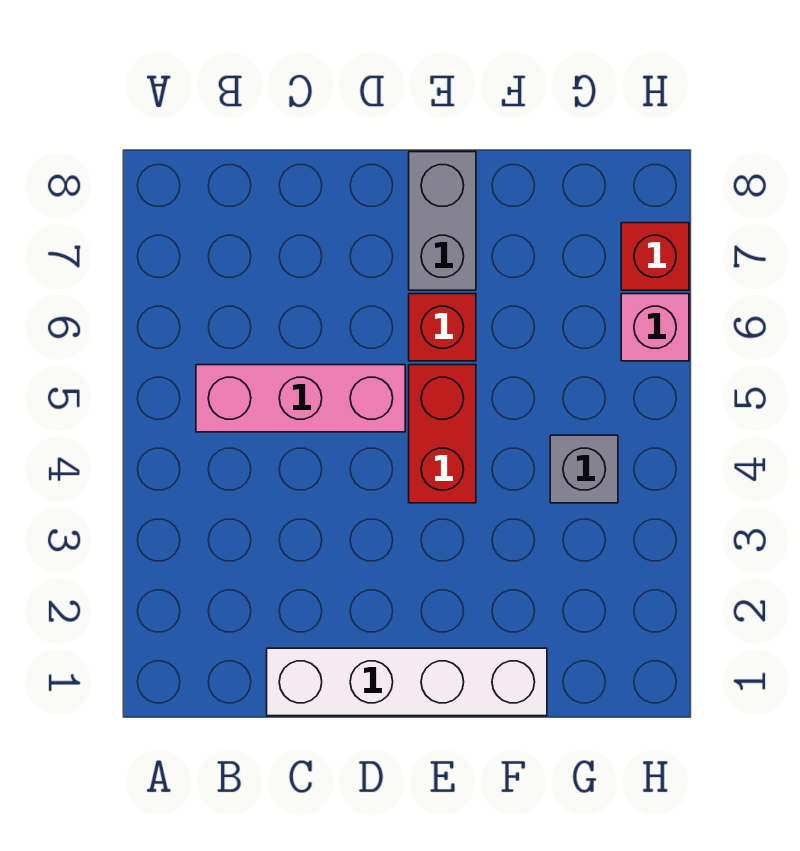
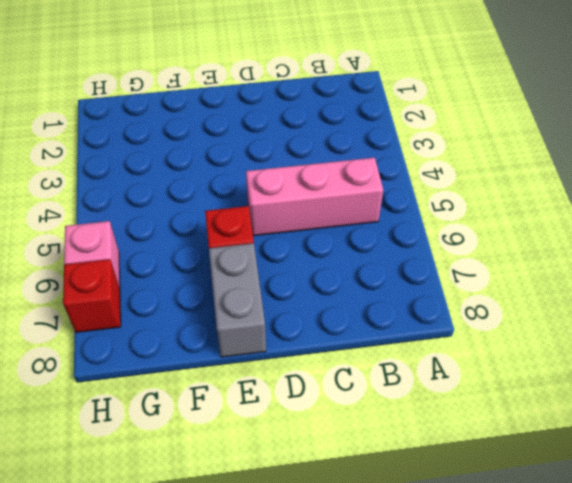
none -> white 1x4 brick [267,648,547,716]
none -> red 1x2 brick [409,365,476,503]

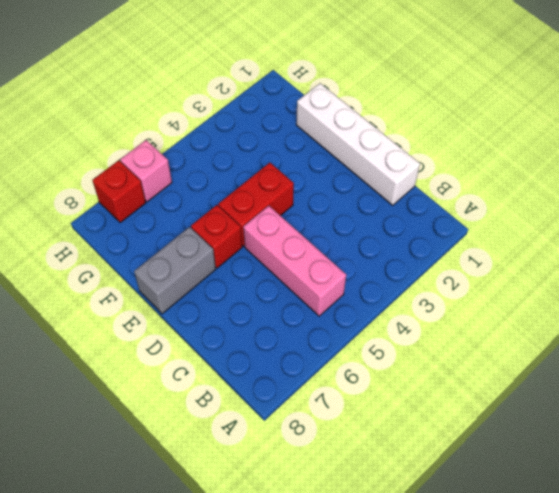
none -> grey 1x1 brick [550,435,618,503]

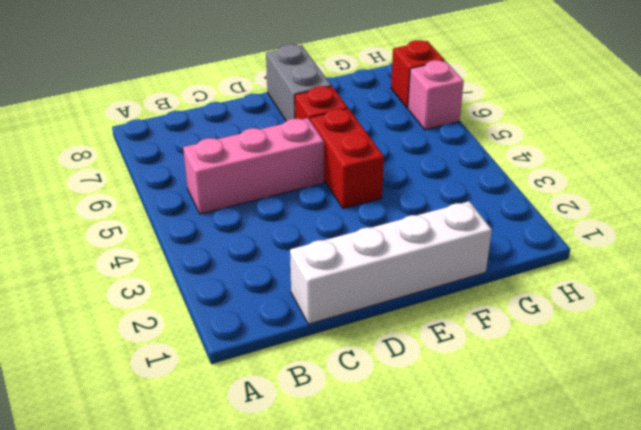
none -> grey 1x1 brick [550,435,618,503]

